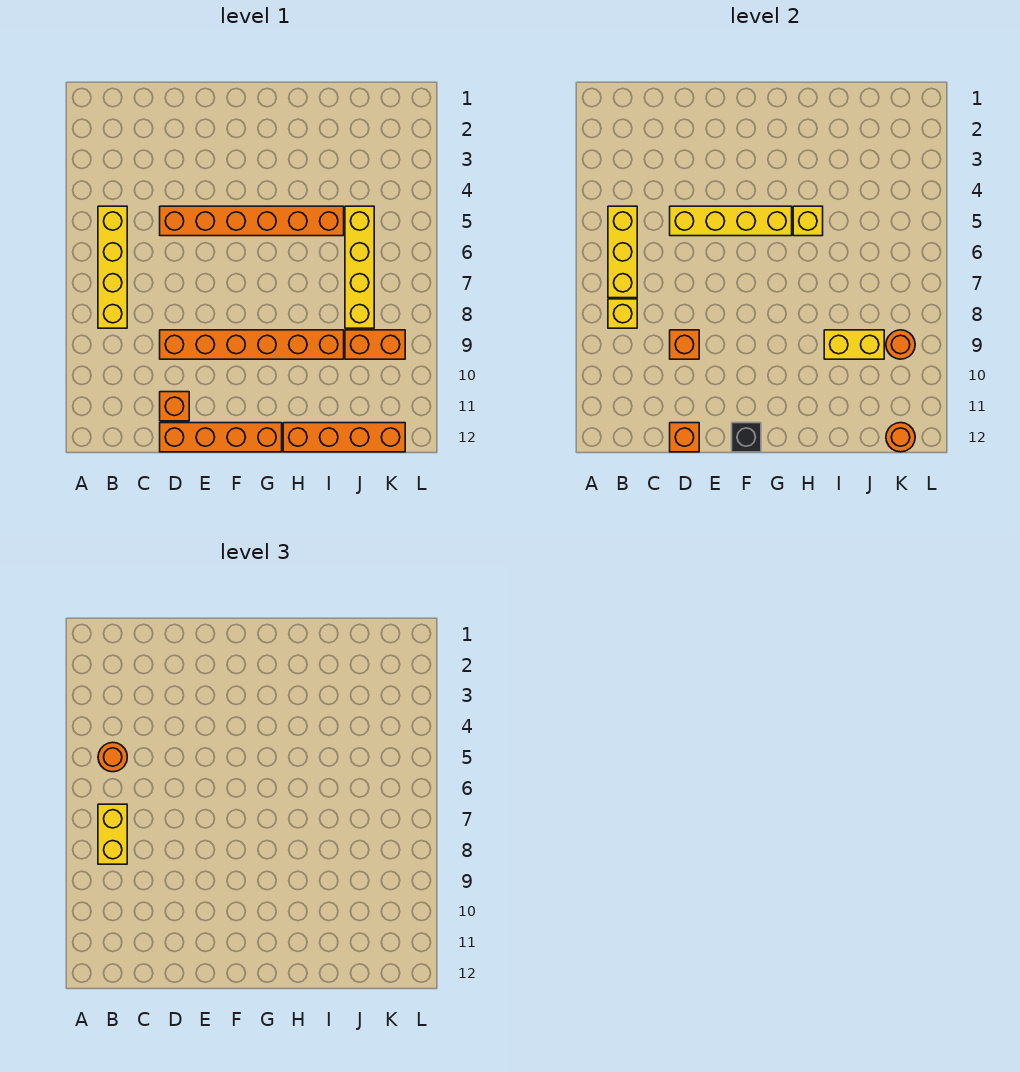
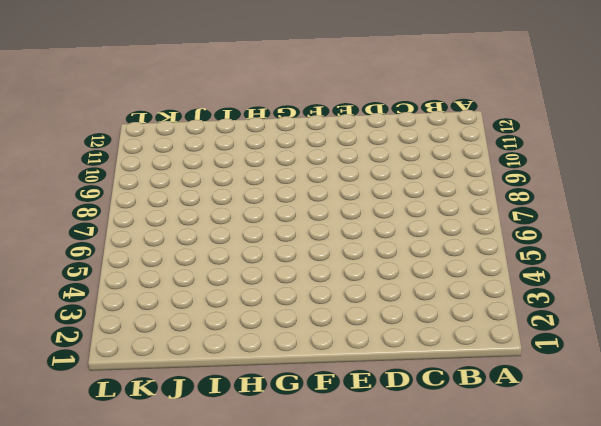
none -> yellow 1x4 brick [98,206,127,328]
none -> orange 1x6 brick [160,206,344,236]
none -> orange 1x6 brick [160,330,344,359]

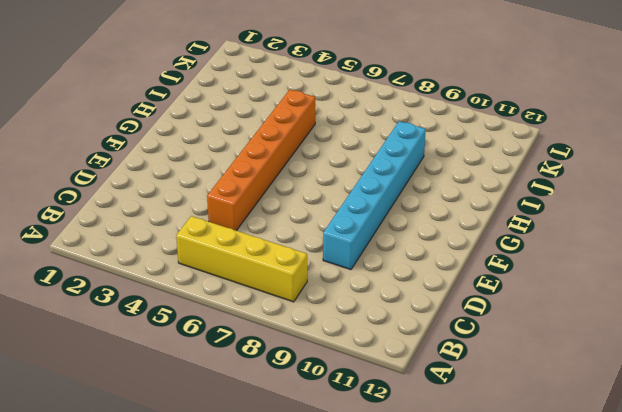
cyan 1x6 brick [323,121,426,270] -> orange 1x6 brick [160,330,344,359]
none -> orange 1x1 brick [160,392,189,421]
none -> orange 1x4 brick [160,423,282,452]
none -> orange 1x4 brick [283,423,405,452]

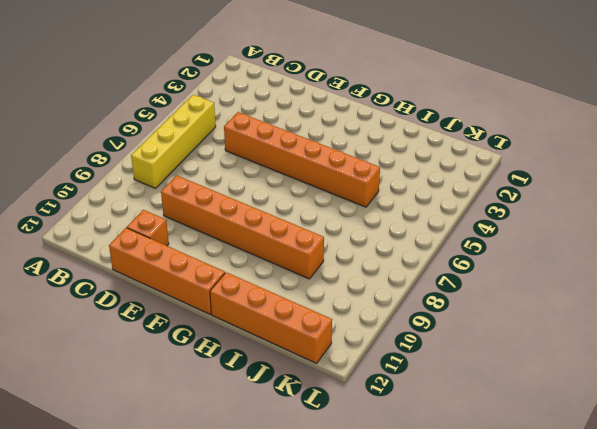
none -> yellow 1x4 brick [345,206,374,328]
none -> orange 1x2 brick [345,330,405,359]
none -> yellow 1x3 brick [608,206,637,298]

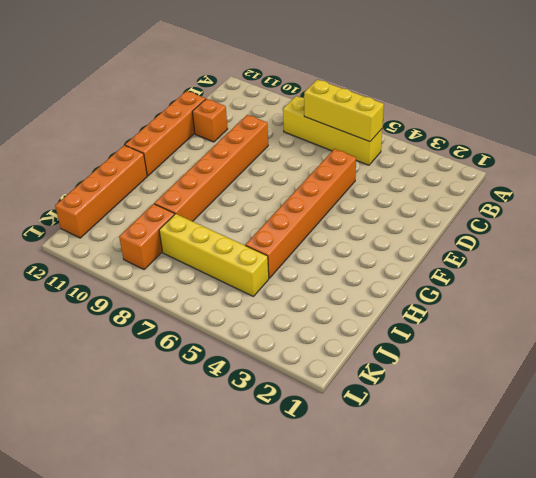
none -> yellow 1x1 brick [608,299,637,328]
none -> yellow 1x4 brick [670,206,792,236]
none -> orange 1x1 brick [670,330,699,359]

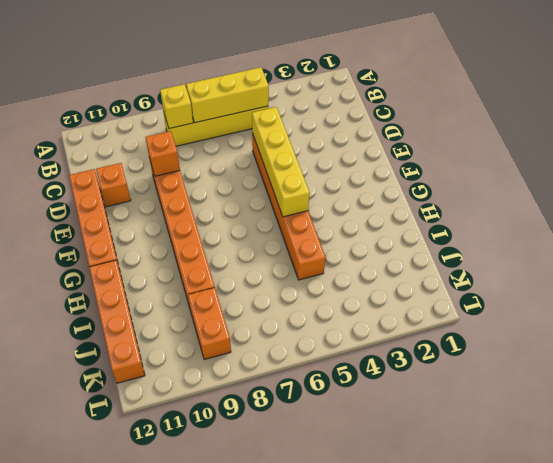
none -> yellow 1x4 brick [345,206,374,328]
none -> orange 1x1 brick [670,423,699,452]
none -> black 1x1 brick [732,423,761,452]

